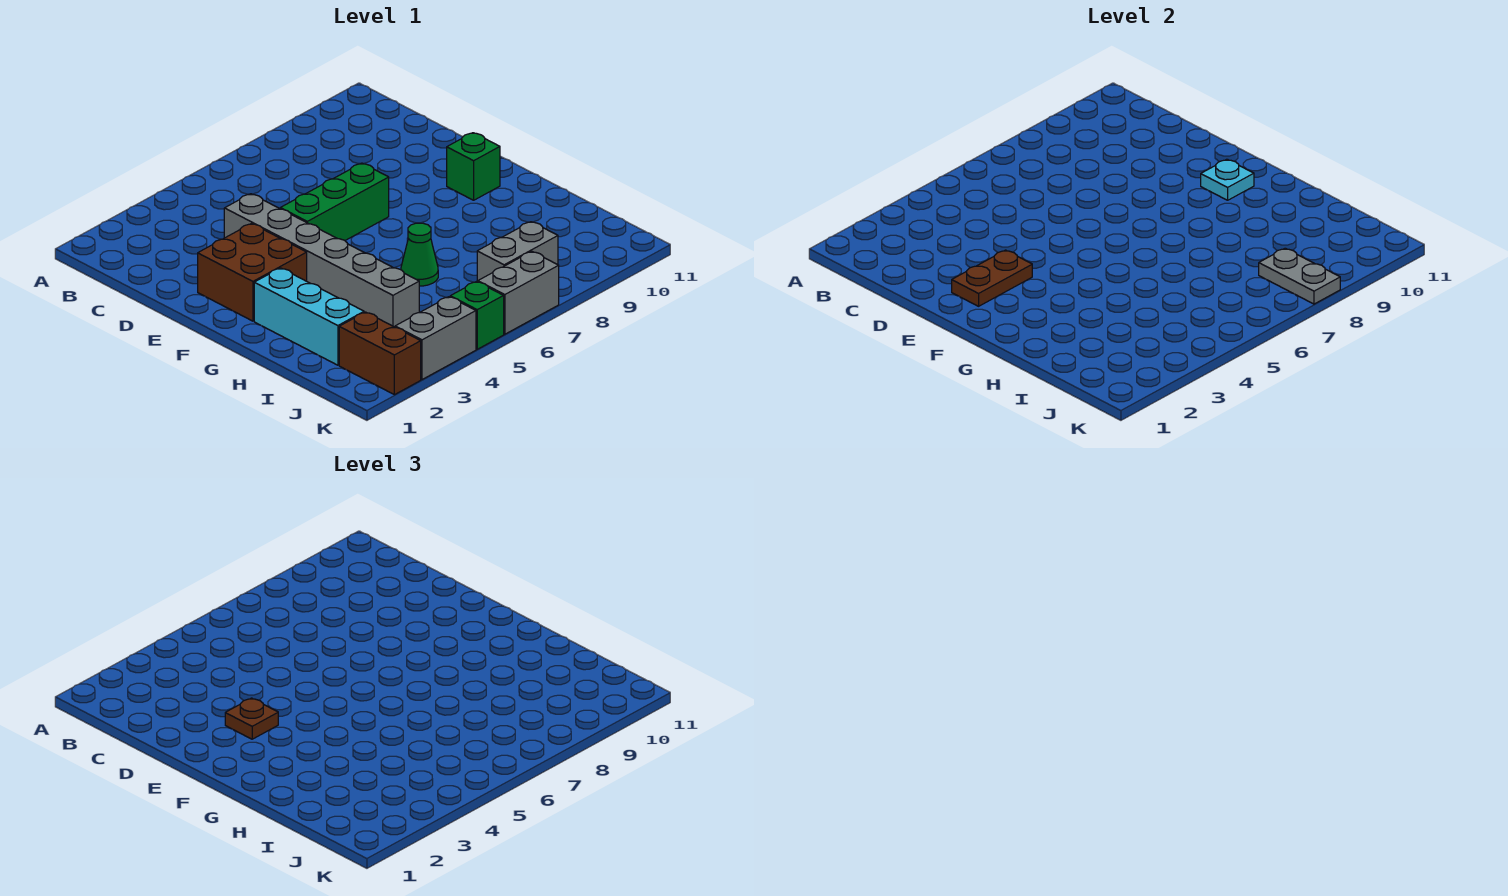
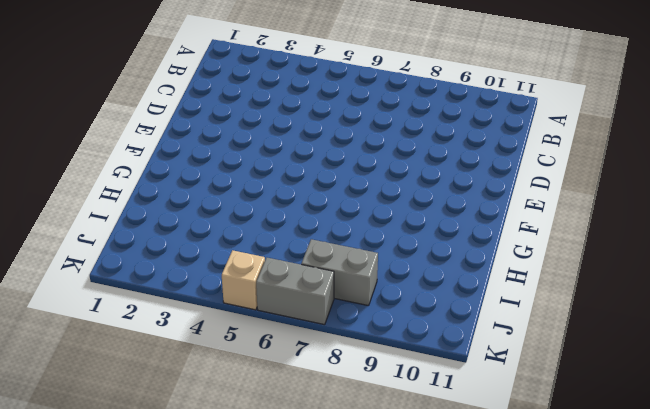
tan 1x1 brick [222,250,265,310] -> green 1x1 brick [450,282,504,349]
none -> grey 1x6 brick [224,194,419,327]
none -> brown 2x2 brick [198,224,307,321]
none -> green 1x3 brick [280,163,389,240]

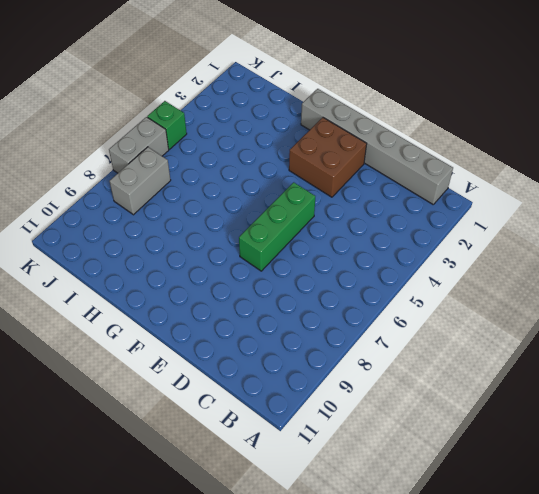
grey 1x6 brick [301,89,453,204] -> grey 1x6 brick moved to [224,194,419,327]
none -> green 1x1 brick [447,133,500,200]
none -> cyan 1x3 brick [254,268,364,365]
none -> green 1x1 cone [401,223,438,286]

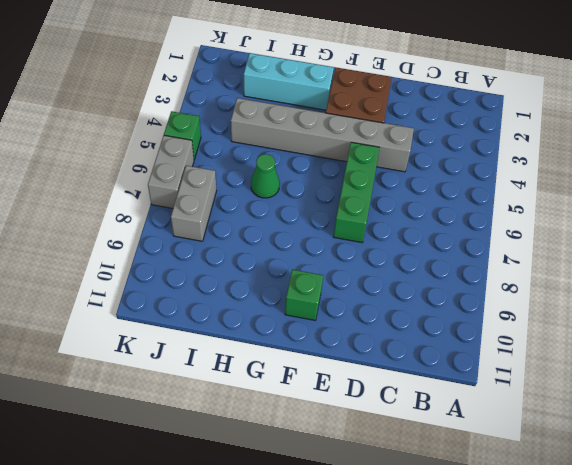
none -> brown 1x2 brick [339,312,421,395]
none -> grey 1x2 brick [395,297,476,379]
none -> brown 1x2 plate [952,250,1032,306]

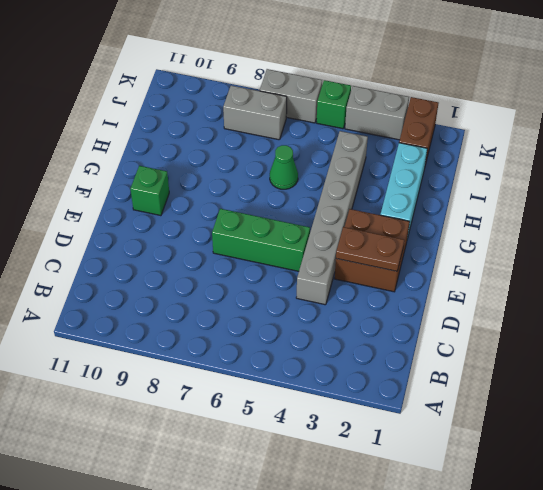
none -> cyan 1x1 plate [1201,159,1254,200]
none -> grey 1x2 plate [1259,248,1340,304]
none -> brown 1x1 plate [225,698,278,739]

